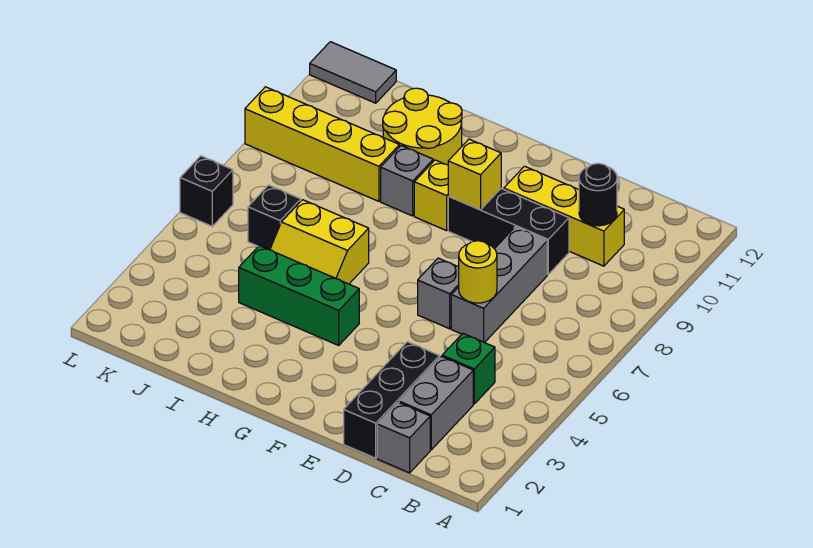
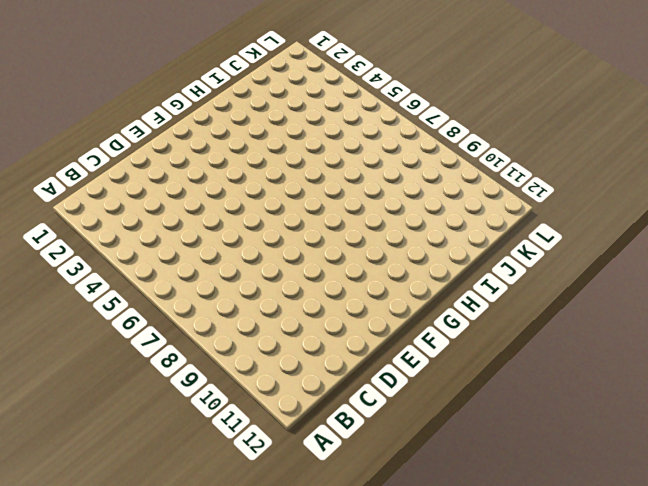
none -> grey 1x1 brick [377,402,430,473]
none -> grey 1x2 brick [399,356,473,450]
none -> green 1x1 brick [442,334,495,404]

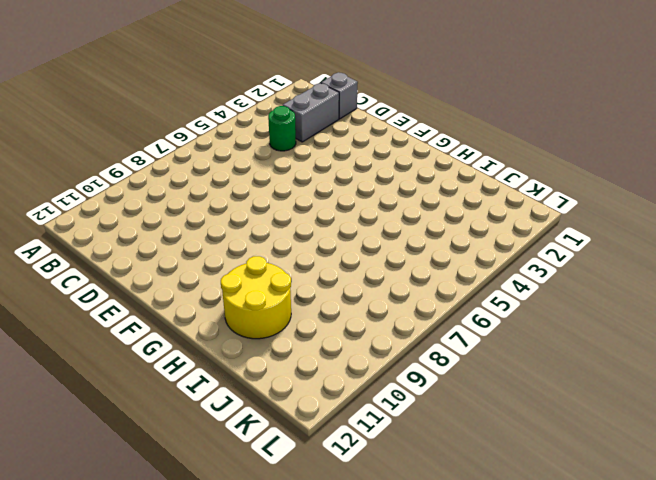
green 1x1 round brick [268,106,296,151] -> green 1x1 brick [442,334,495,404]
none -> yellow 1x3 brick [504,166,624,266]
none -> black 1x3 brick [344,342,440,458]
none -> grey 1x3 brick [451,227,547,343]

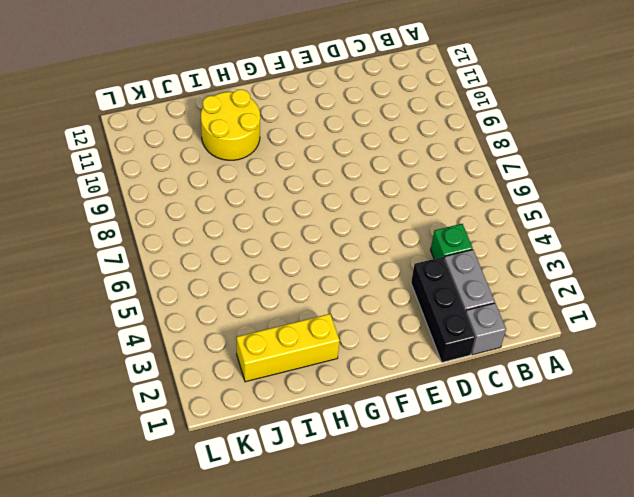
yellow 1x3 brick [237,314,340,382] -> yellow 1x3 brick moved to [504,166,624,266]
none -> grey 1x3 brick [451,227,547,343]
none -> black 1x3 brick [448,189,569,274]
none -> grey 1x1 brick [418,258,459,329]

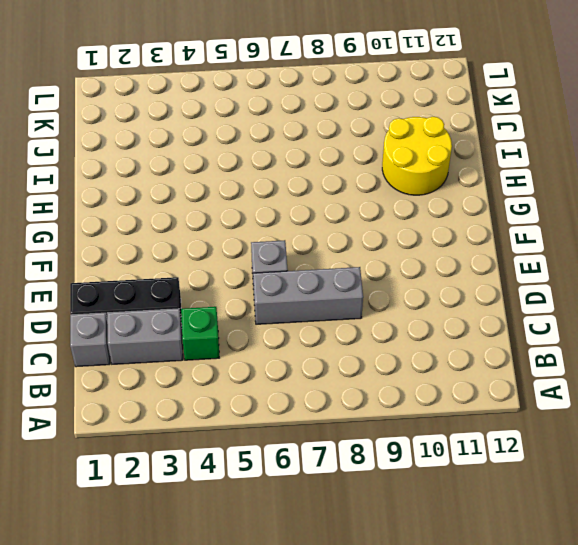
none -> yellow 1x3 brick [504,166,624,266]
none -> black 1x3 brick [448,189,569,274]
none -> green 1x3 brick [239,246,359,345]

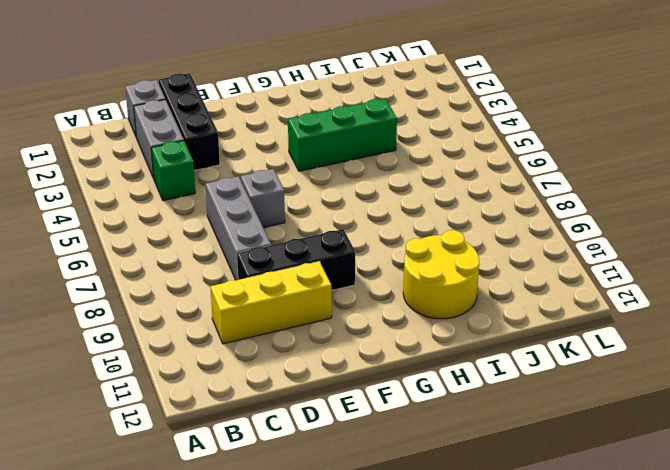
none -> yellow 1x1 brick [414,160,449,231]
none -> yellow 2x2 slope [270,200,369,284]
none -> grey 1x1 brick [381,145,433,216]

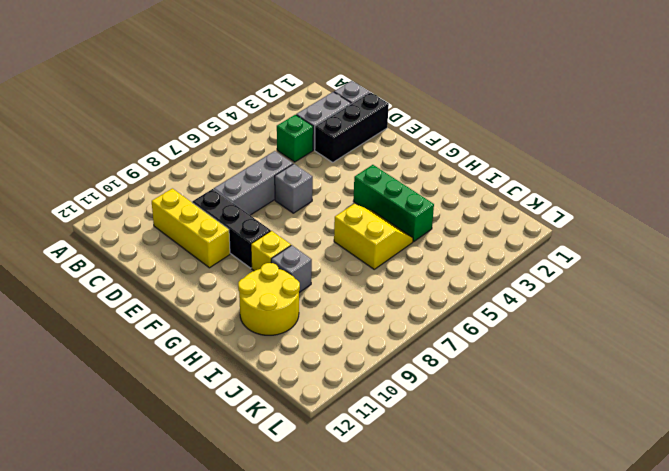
none -> yellow 1x4 brick [245,87,399,201]
none -> black 1x1 brick [248,185,301,250]
none -> grey 1x2 tile [310,42,396,103]

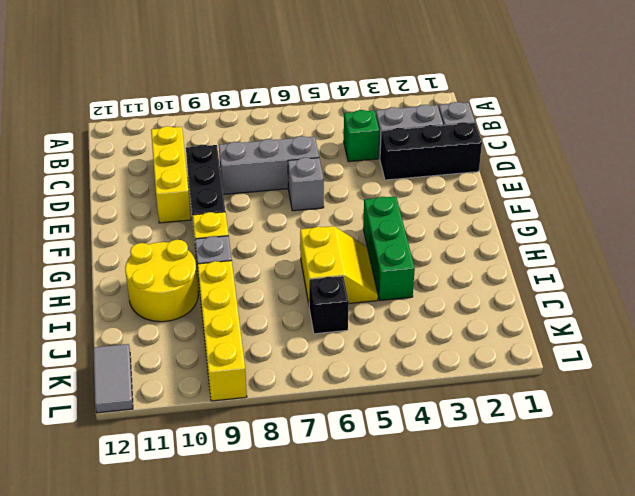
none -> black 1x1 brick [180,156,233,226]
none -> black 1x1 round brick [579,163,617,226]
none -> yellow 1x1 round brick [459,241,497,303]

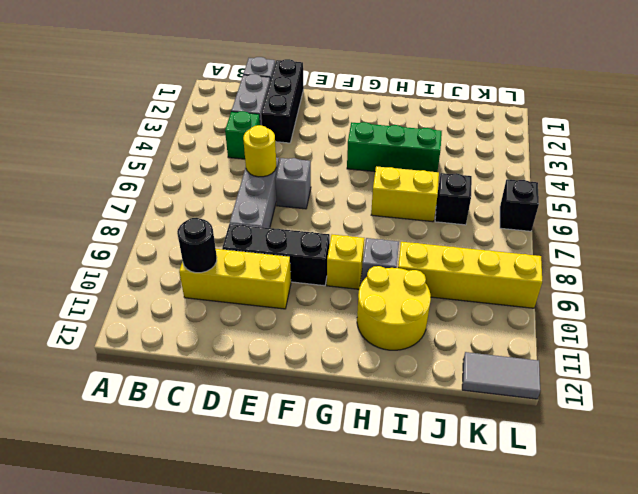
none -> yellow 1x1 brick [448,139,501,210]

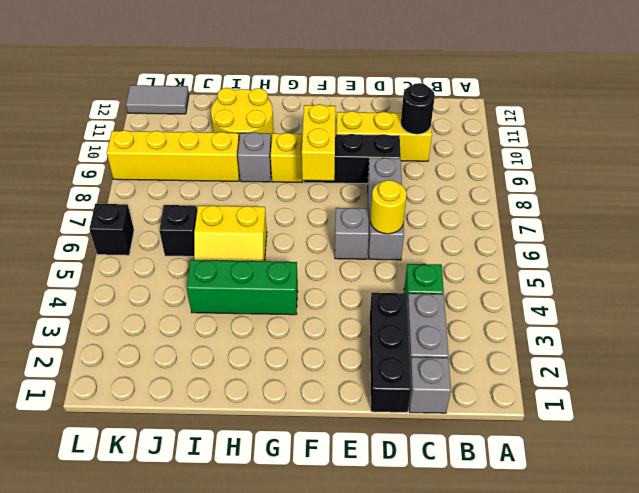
yellow 1x2 brick [302,104,336,181] -> yellow 1x1 brick [448,139,501,210]

